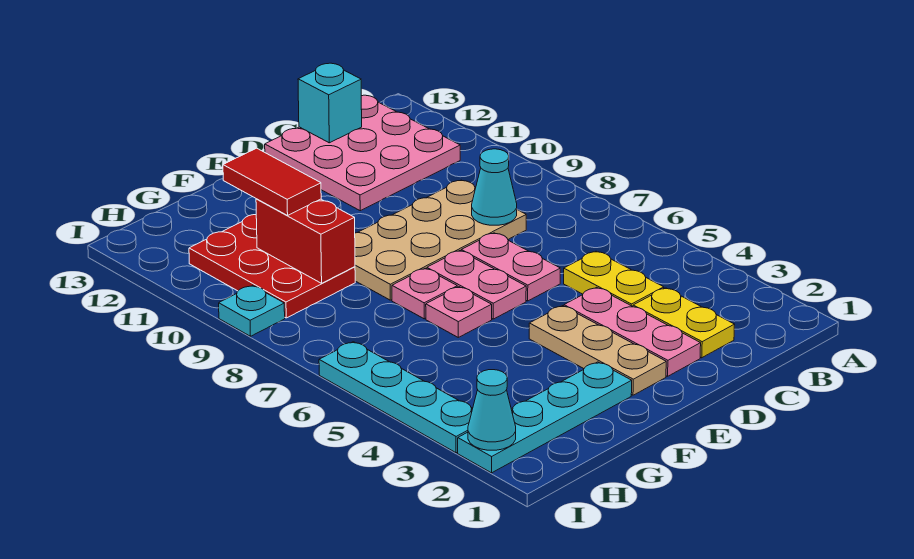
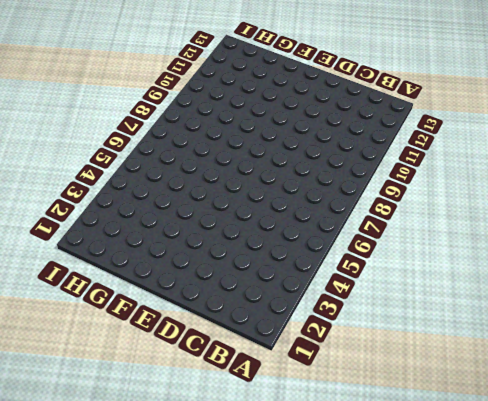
none -> pink 3x3 plate [265,95,460,211]
none -> yellow 1x2 plate [633,288,735,358]
none -> yellow 1x2 plate [564,251,664,306]

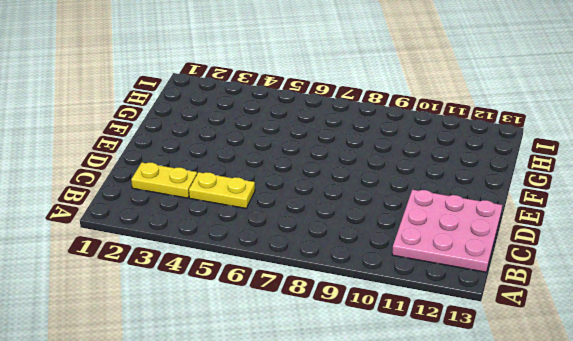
none -> tan 2x4 plate [355,180,526,300]
none -> pink 1x3 plate [564,287,701,376]
none -> pink 1x2 plate [461,233,560,301]

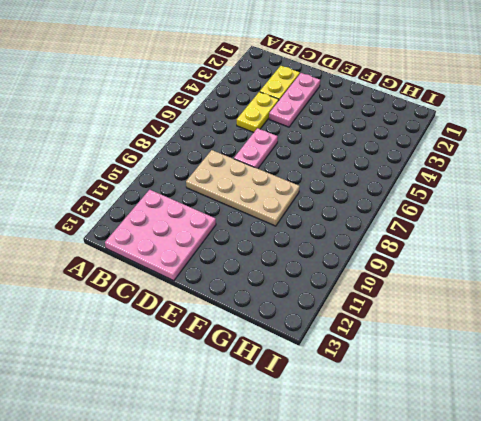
none -> tan 1x3 plate [529,306,666,395]
none -> pink 1x2 plate [427,251,526,319]
none -> cyan 1x4 plate [458,362,632,473]

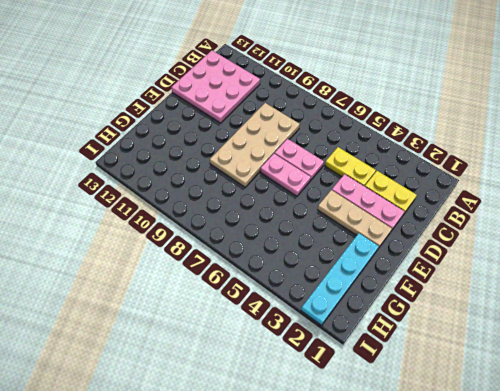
none -> pink 1x1 plate [426,287,492,337]
none -> pink 1x1 plate [392,268,457,319]
none -> red 2x3 plate [189,215,355,318]

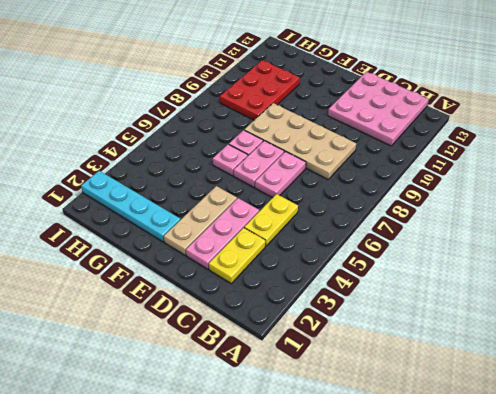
none -> cyan 1x4 plate [319,342,473,453]
none -> cyan 1x1 plate [219,286,285,336]
none -> cyan 1x1 cone [472,149,517,225]

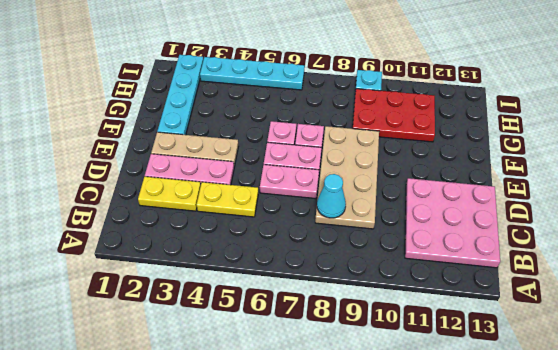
none -> cyan 1x1 brick [298,63,362,143]
none -> red 1x2 brick [256,199,355,283]
none -> cyan 1x1 cone [468,370,516,450]

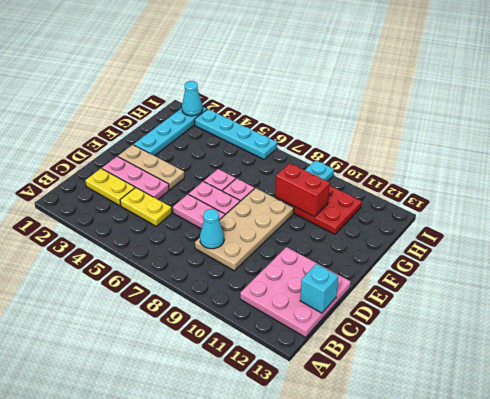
none -> red 1x2 tile [223,148,321,215]

